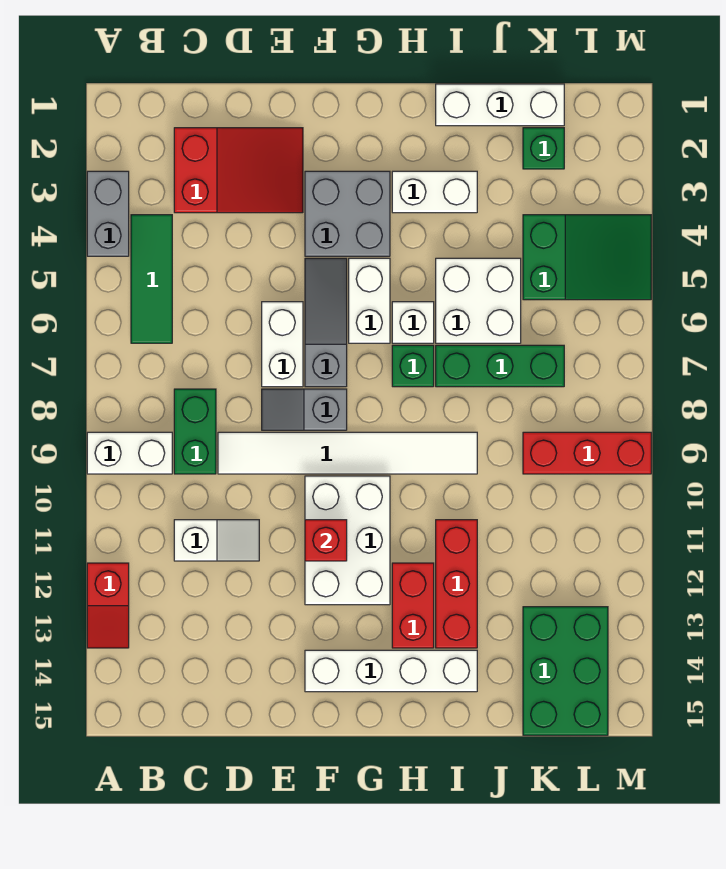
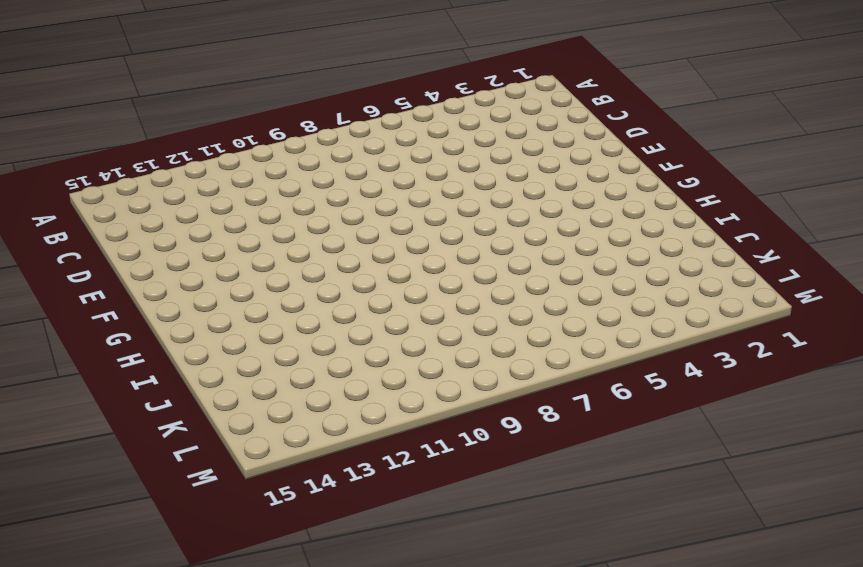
none -> grey 1x2 brick [87,171,129,256]
none -> white 1x2 brick [87,432,172,474]
none -> red 1x2 slope [87,563,129,648]

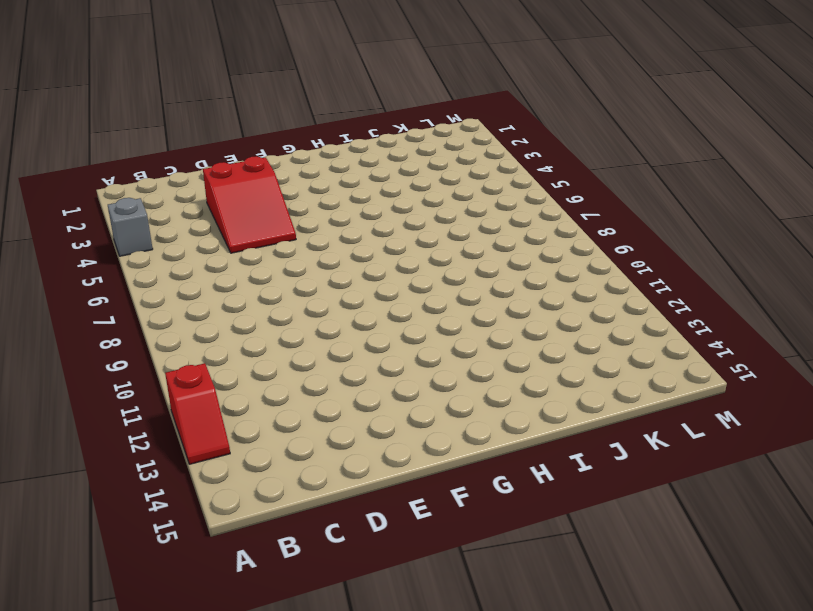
grey 1x1 brick [108,198,153,256] -> grey 1x2 brick [87,171,129,256]
red 2x3 slope [203,156,296,253] -> red 2x3 slope turned to [174,128,303,213]
none -> white 1x2 brick [87,432,172,474]
none -> green 1x3 tile [131,215,172,343]
none -> green 1x2 brick [174,389,216,474]

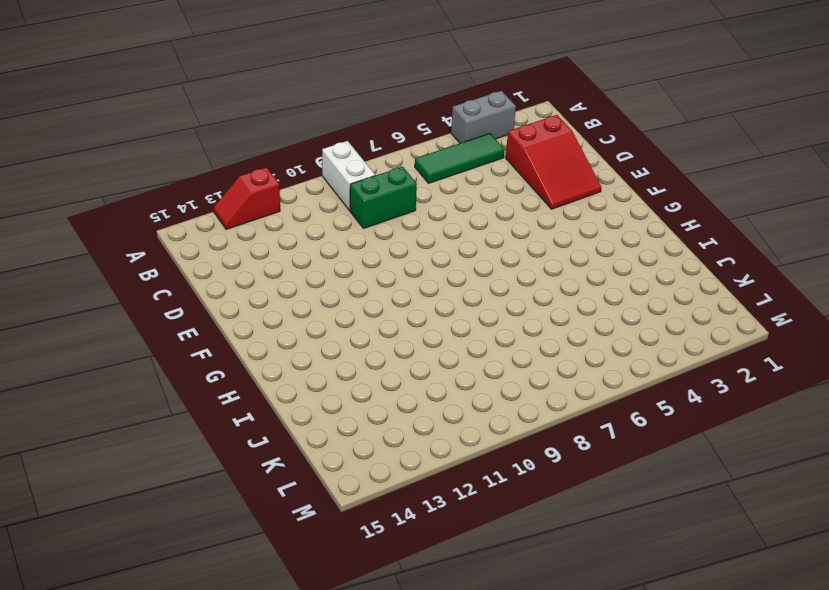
none -> white 1x2 slope [174,520,259,561]
none -> white 1x6 tile [218,432,477,474]
none -> white 1x2 brick [262,302,303,387]

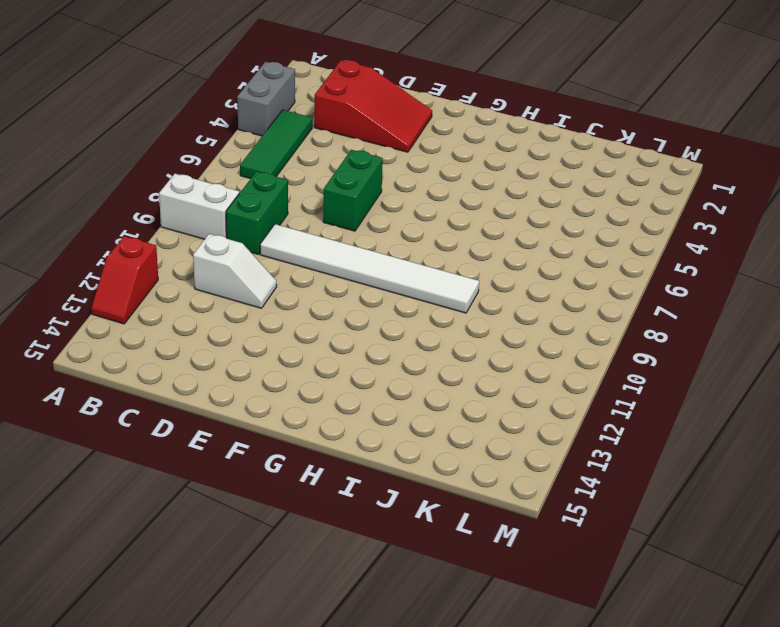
green 1x2 brick [323,150,383,231] -> white 1x2 brick [262,302,303,387]
none -> grey 1x2 slope [262,389,347,430]
none -> grey 2x2 brick [305,171,390,256]
none -> grey 1x3 slope [305,258,347,387]

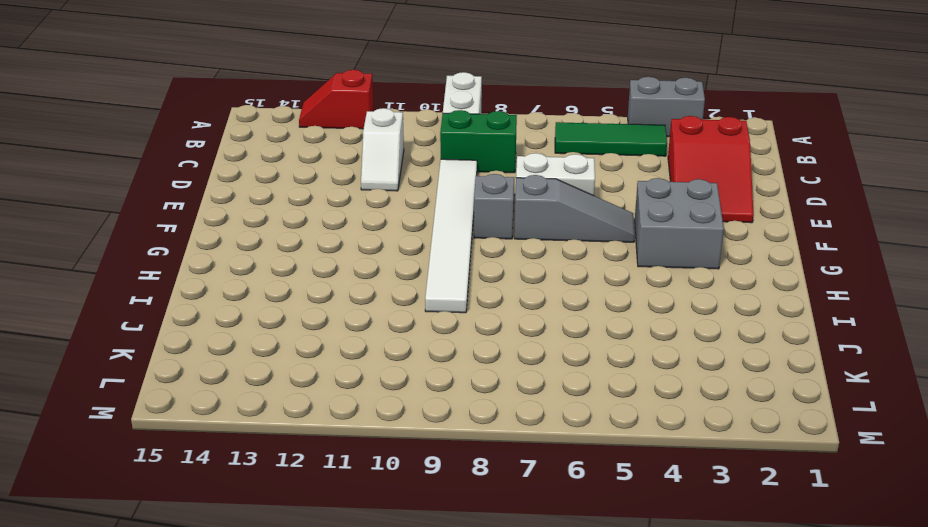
none -> white 2x3 brick [305,476,390,605]
none -> white 1x4 brick [305,650,477,692]
none -> white 1x2 brick [349,258,390,343]

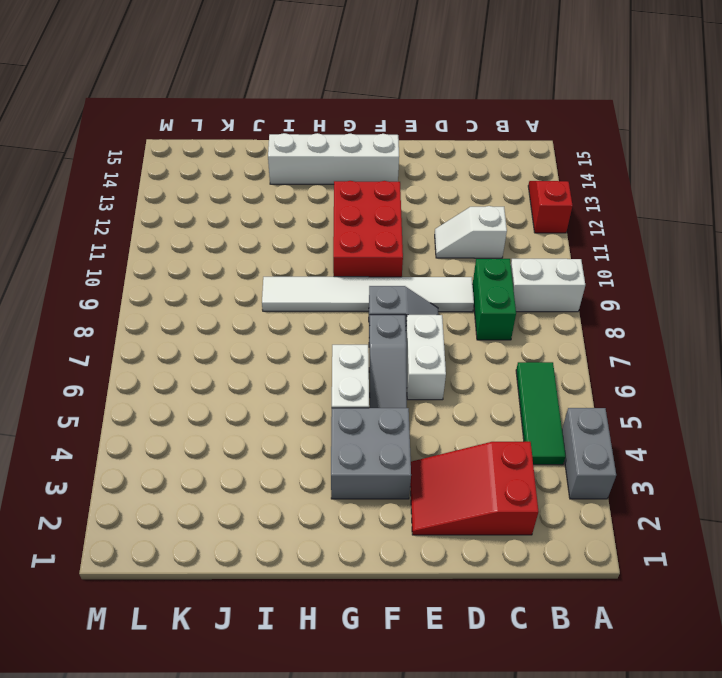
red 2x3 brick [333,181,403,277] -> white 2x3 brick [305,476,390,605]
none -> white 1x2 brick [392,171,477,213]
none -> white 1x1 brick [392,302,434,343]
none -> green 1x1 brick [392,345,434,387]

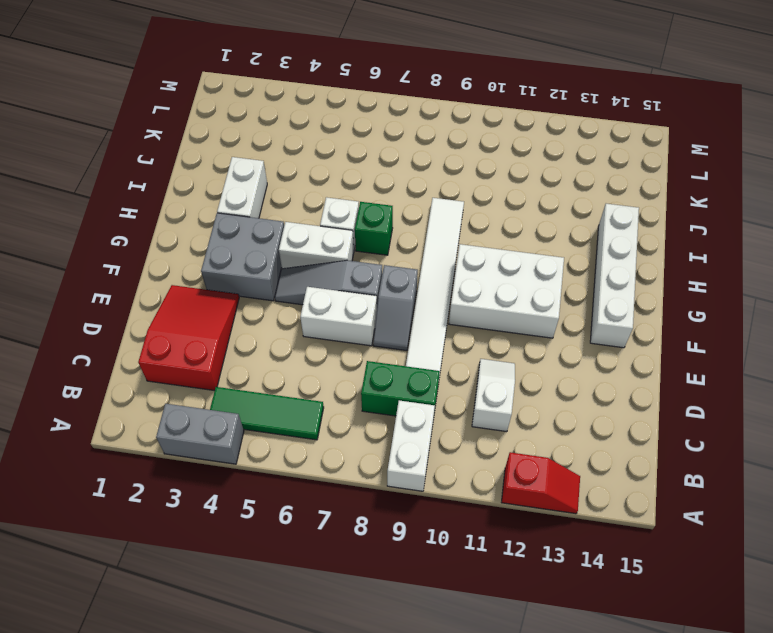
none -> red 1x2 brick [392,563,434,648]
none -> white 1x3 brick [436,84,564,126]
none -> white 2x2 brick [436,258,521,343]

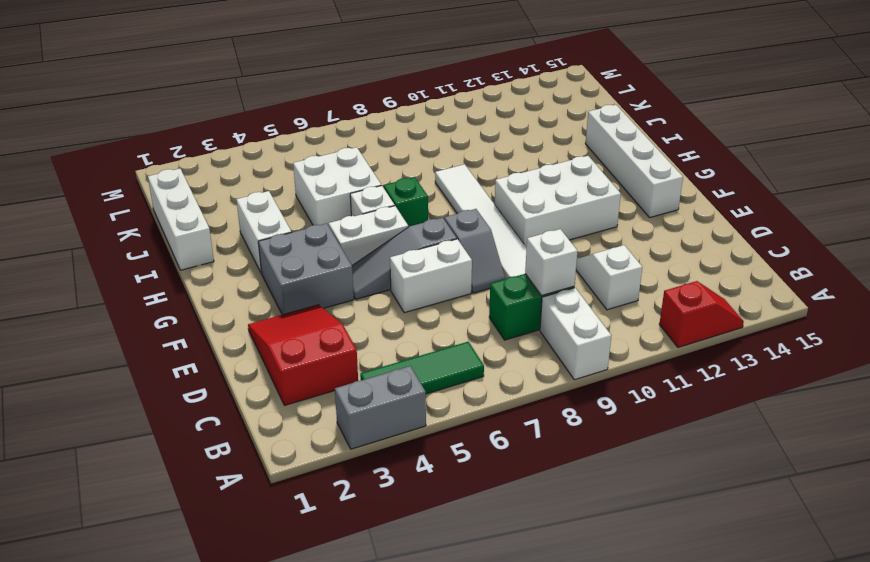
white 1x1 brick [525,229,578,296] -> none
none -> red 1x2 brick [392,563,434,648]
none -> green 1x3 brick [436,345,564,387]
none -> red 1x3 brick [436,520,477,648]

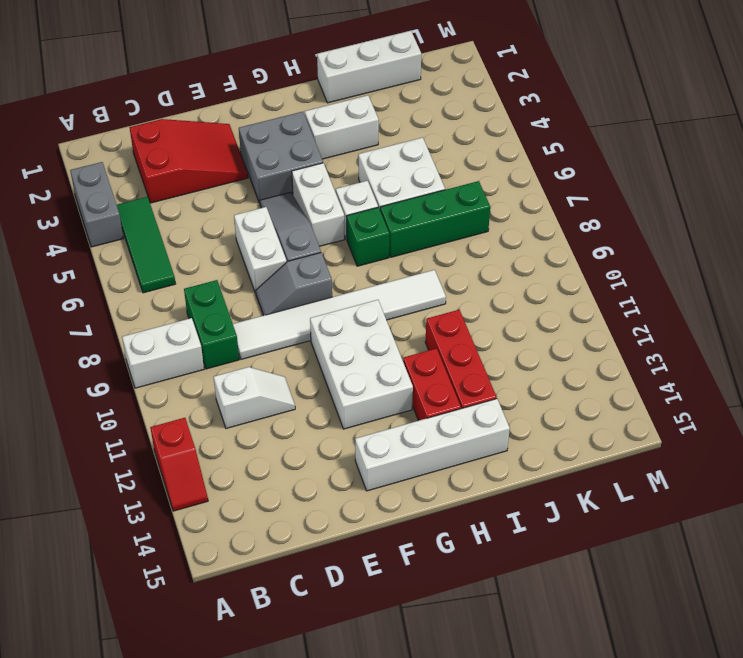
none -> green 1x1 brick [523,128,564,169]
none -> green 2x3 slope [523,215,651,300]
none -> red 1x3 brick [523,432,651,474]

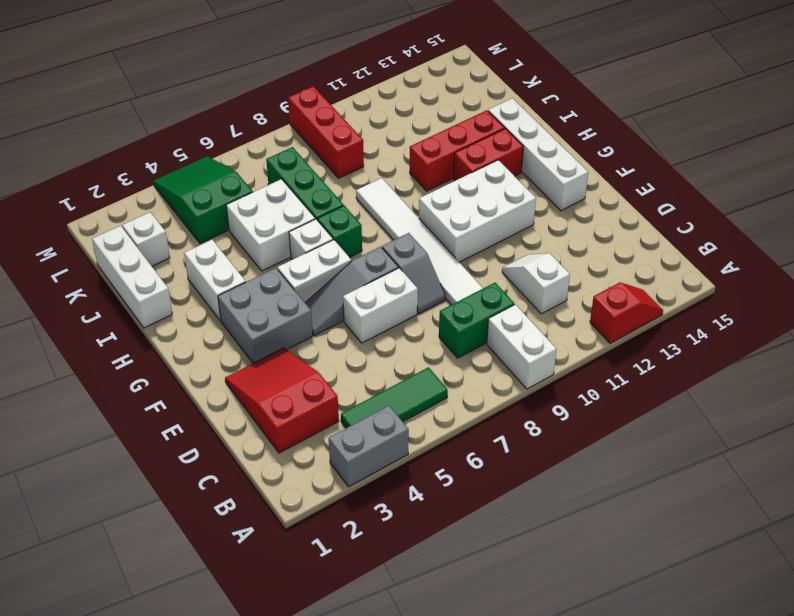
white 1x1 brick [122,212,170,266] -> green 1x1 brick [523,128,564,169]
none -> green 2x3 brick [523,607,608,735]
none -> red 1x1 brick [305,520,347,561]

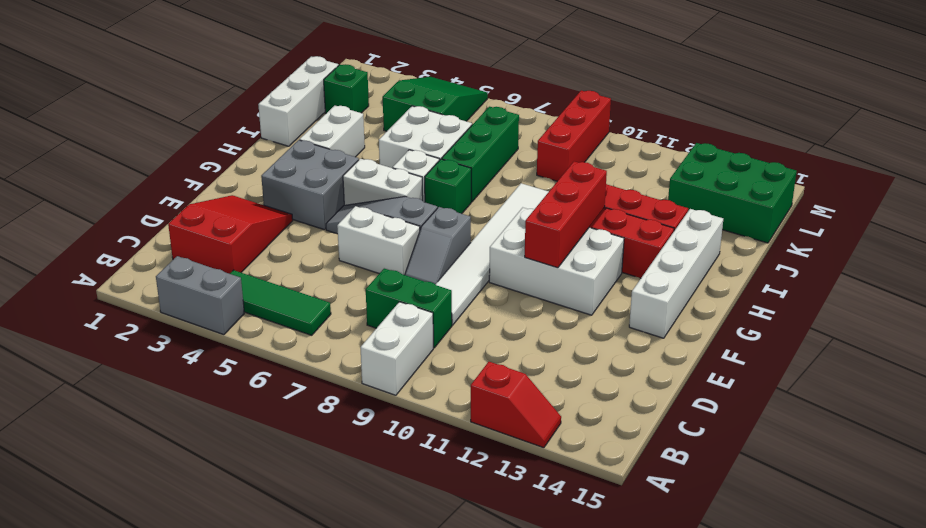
red 1x3 brick [525,161,607,268] -> red 1x1 brick [305,520,347,561]
none -> white 1x2 slope [174,520,259,561]

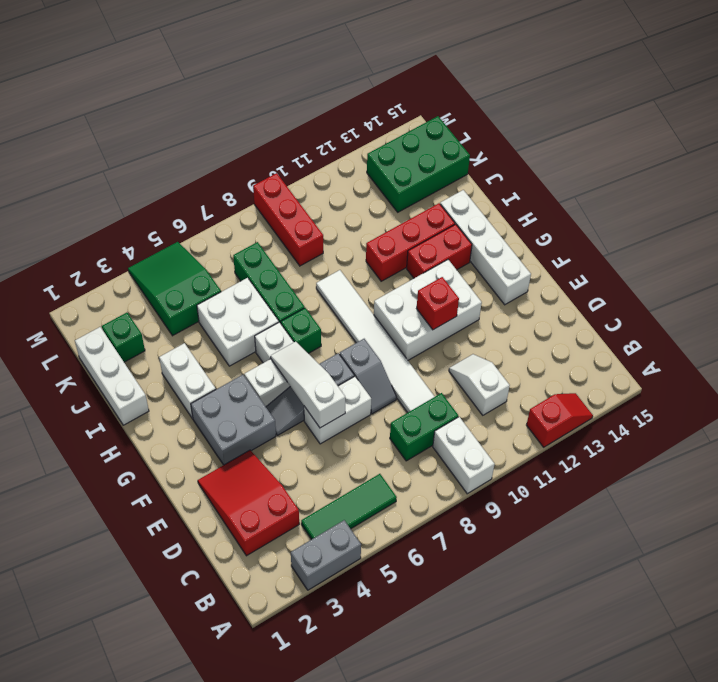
white 1x3 slope [271,341,345,428] -> none

